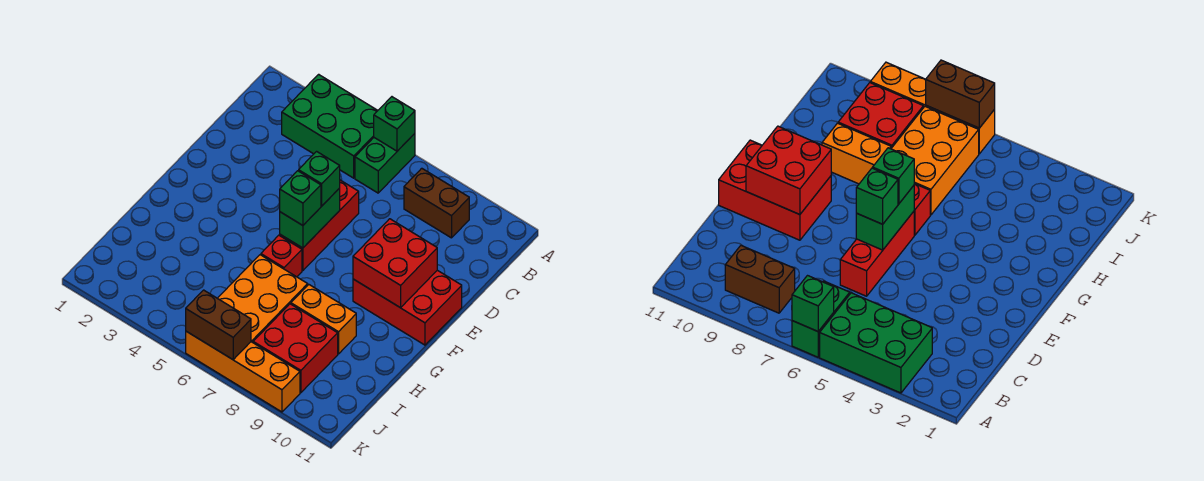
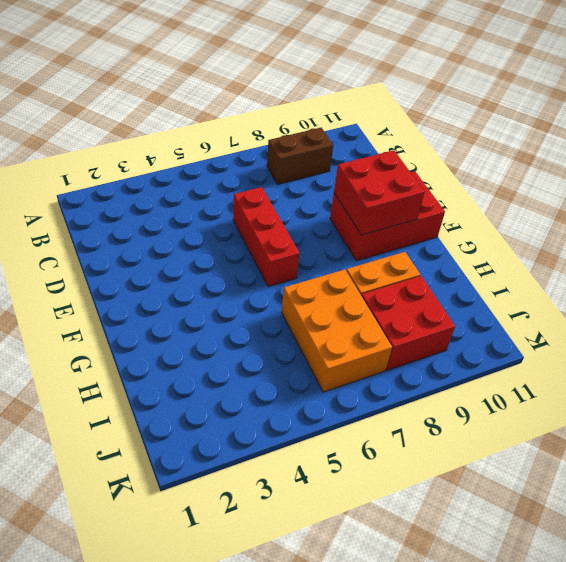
none -> green 2x3 brick [282,74,378,178]
none -> green 1x2 brick [355,134,415,193]
none -> red 1x1 brick [261,235,302,277]

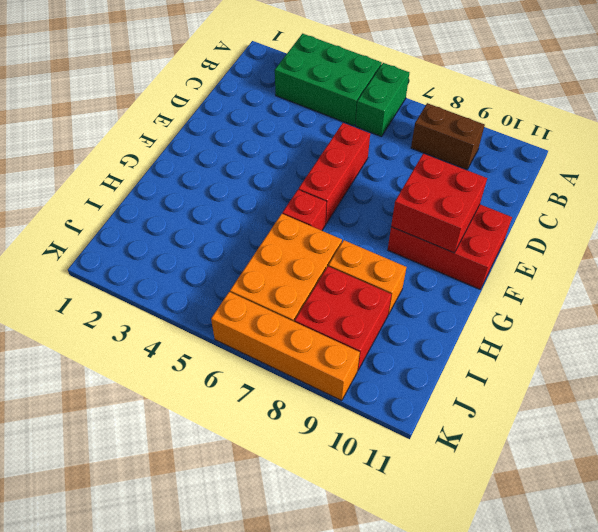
none -> green 1x1 brick [374,97,415,151]
none -> green 1x2 brick [280,188,340,248]
none -> brown 1x2 brick [186,290,251,360]

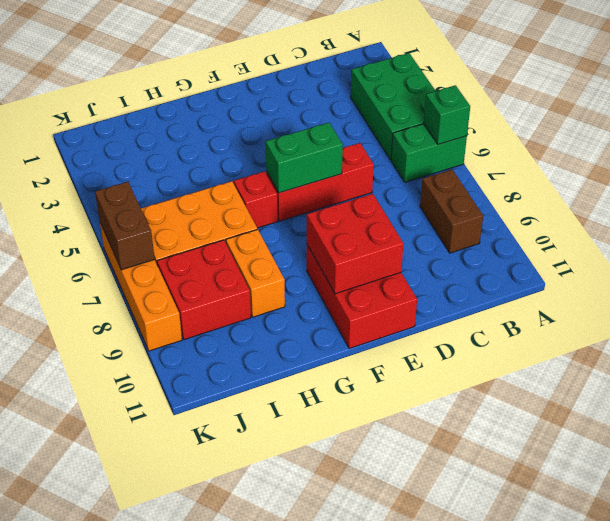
none -> green 1x1 brick [299,152,340,206]
none -> green 1x1 brick [280,171,321,225]

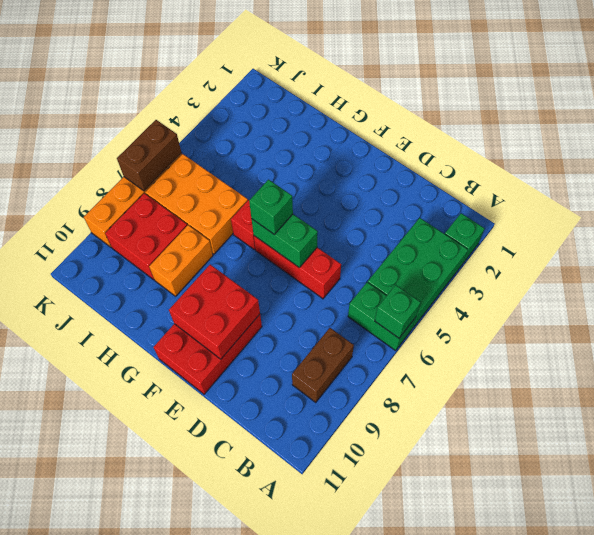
green 1x1 brick [445,213,485,263] -> green 1x1 brick moved to [299,152,340,206]

